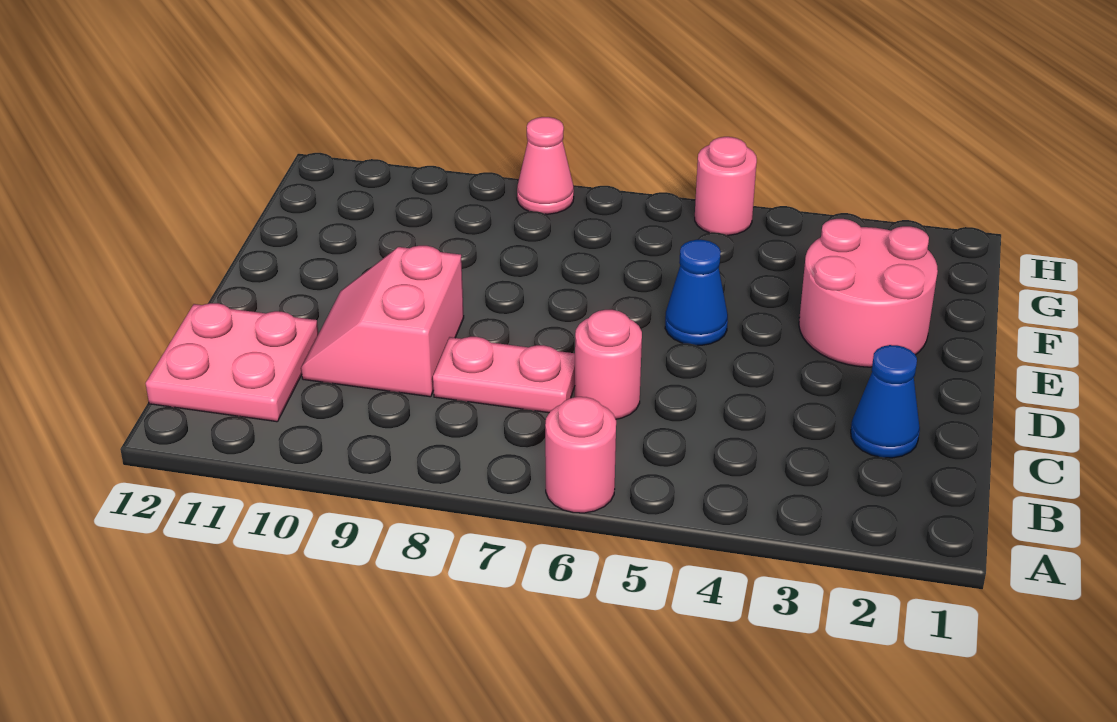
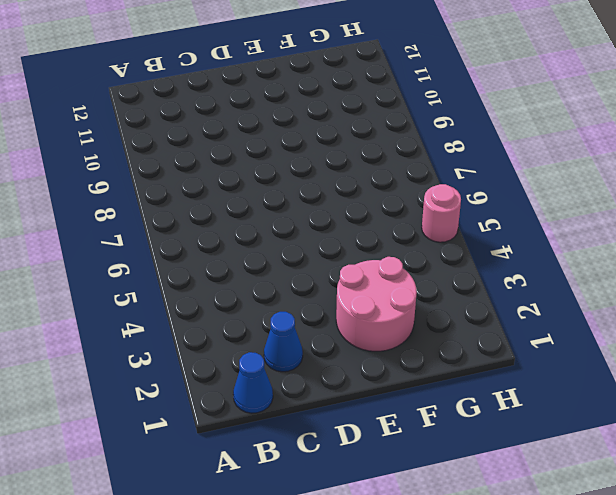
blue 1x1 cone [233,352,273,413] -> blue 1x1 cone moved to [665,240,728,345]
none -> pink 1x1 round brick [545,397,616,513]
none -> pink 2x2 plate [146,303,318,422]

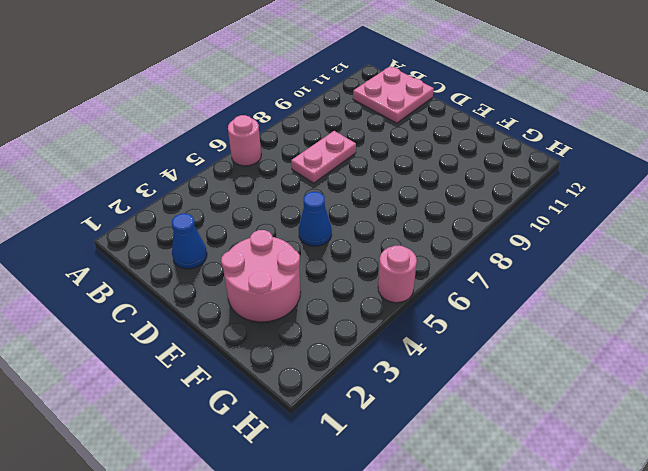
none -> pink 1x1 round brick [575,310,642,419]
none -> pink 2x2 slope [301,246,464,397]

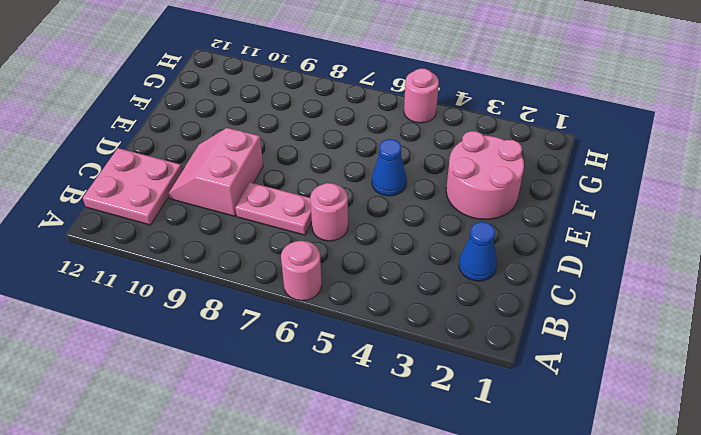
none -> pink 1x1 cone [517,117,574,214]

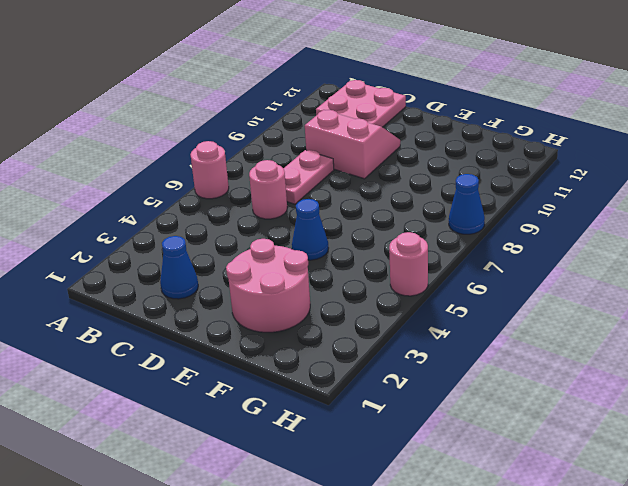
blue 1x1 cone [449,174,485,234] -> pink 1x1 cone [517,117,574,214]

